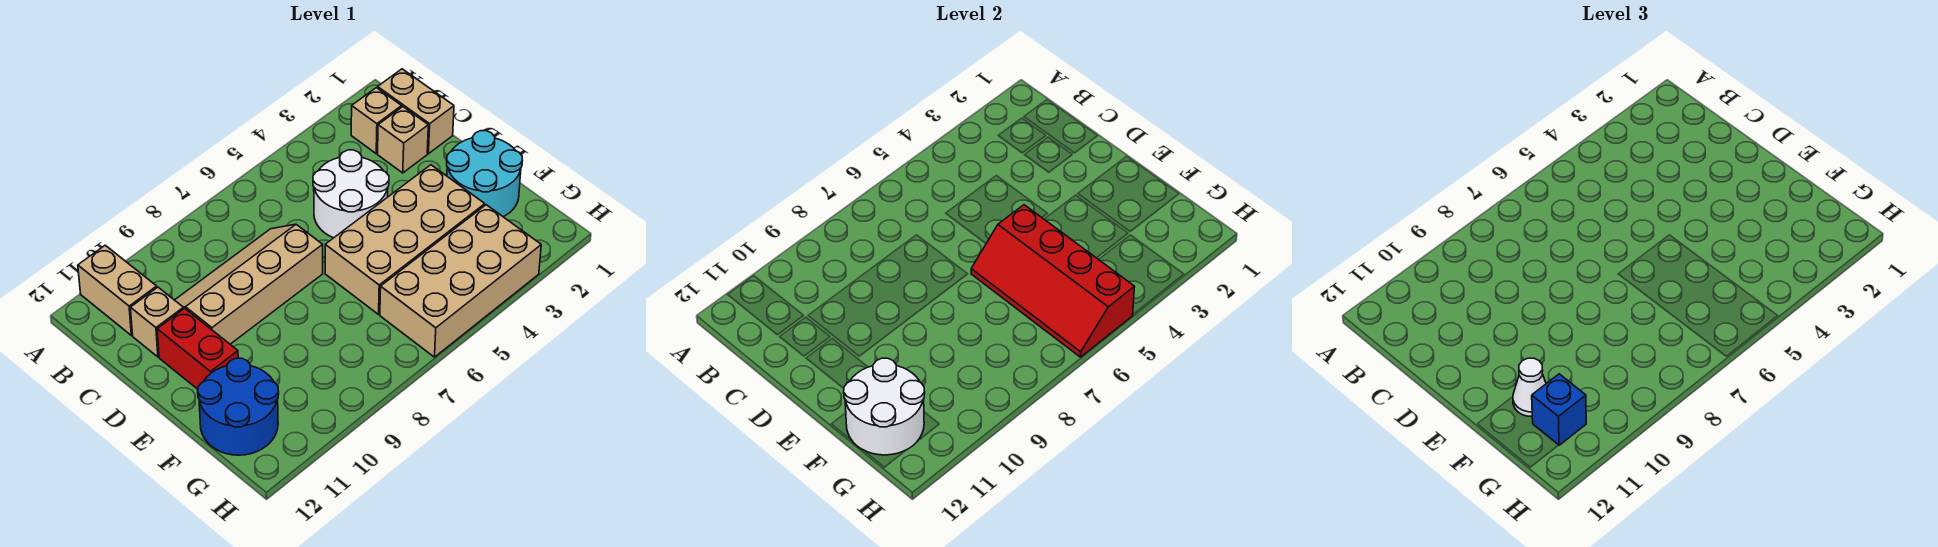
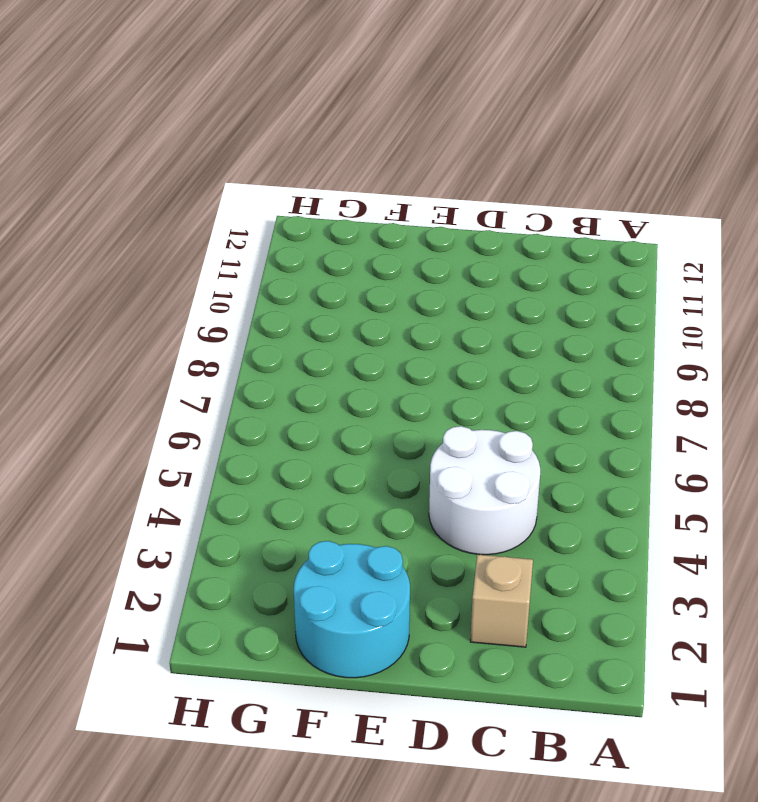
none -> tan 1x2 brick [78,245,157,335]
none -> tan 1x2 brick [378,69,454,154]
none -> tan 1x1 brick [351,88,402,153]

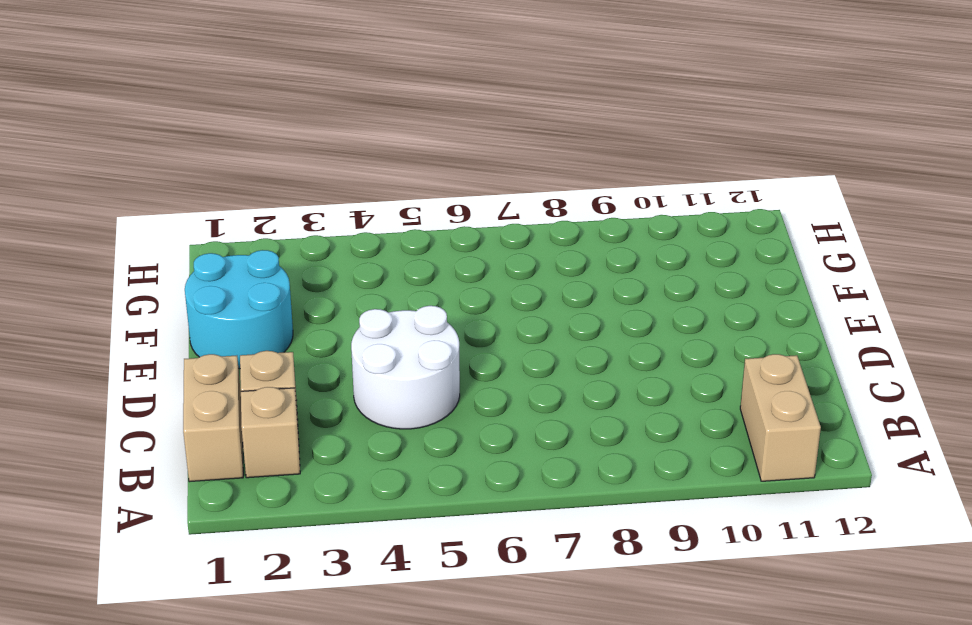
none -> tan 2x4 slope [175,224,323,344]
none -> tan 1x1 brick [131,287,184,357]
none -> red 1x2 brick [157,308,238,389]

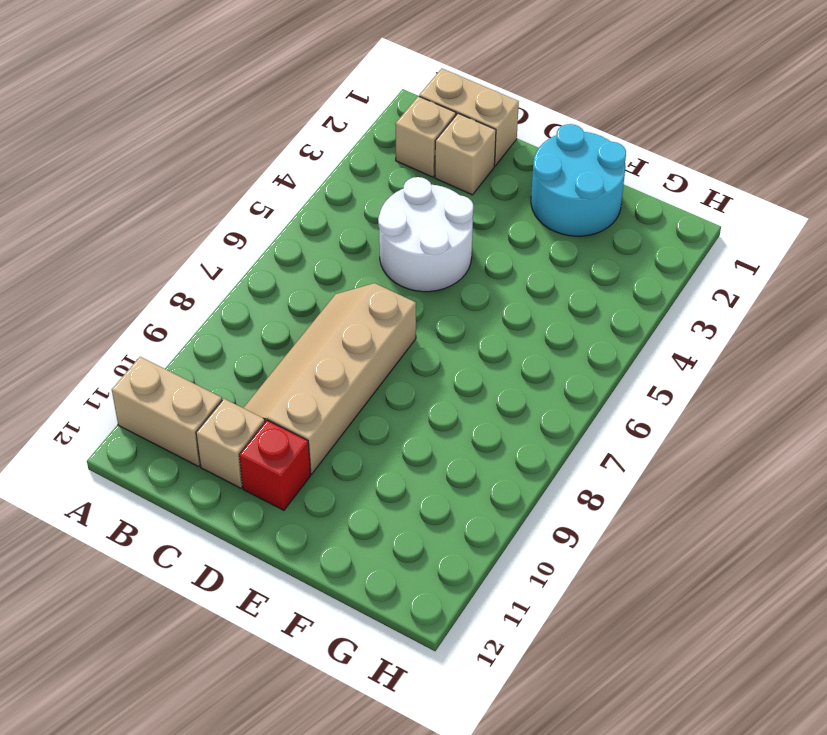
red 1x1 brick [239,420,311,510] -> red 1x2 brick [157,308,238,389]
none -> tan 2x4 brick [325,165,485,314]
none -> blue 2x2 round brick [198,358,279,455]
none -> tan 2x4 brick [380,205,541,357]

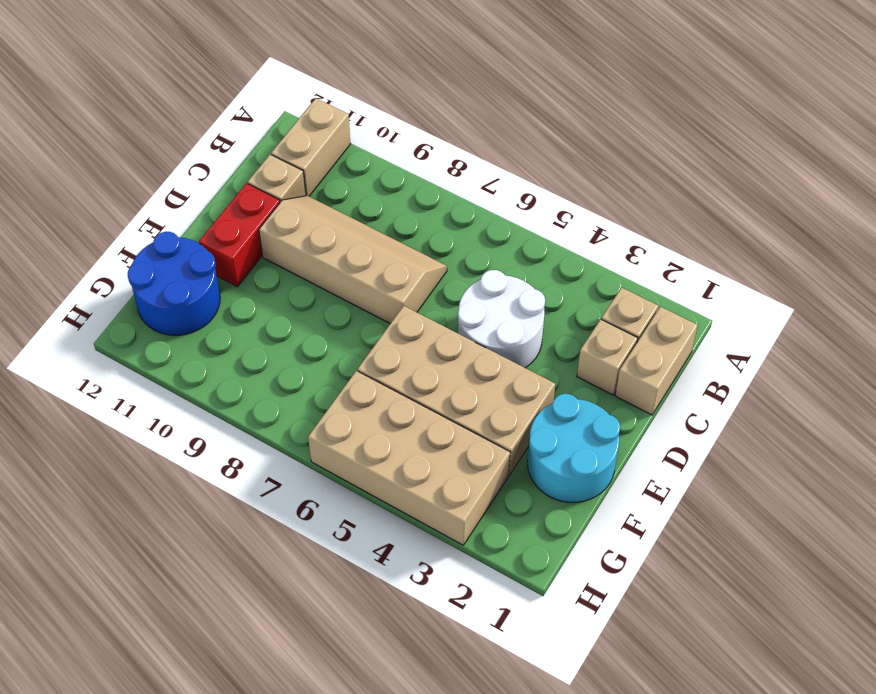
none -> red 2x4 slope [971,205,1134,357]
none -> white 2x2 round brick [844,358,925,455]
none -> white 1x1 cone [1513,358,1546,416]

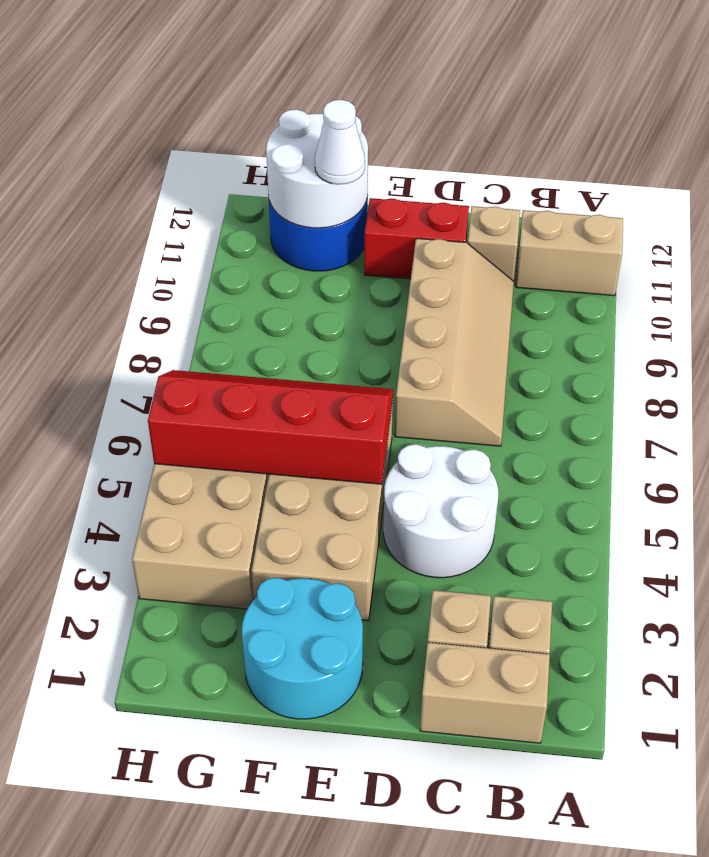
none -> blue 1x1 brick [1532,374,1586,445]

